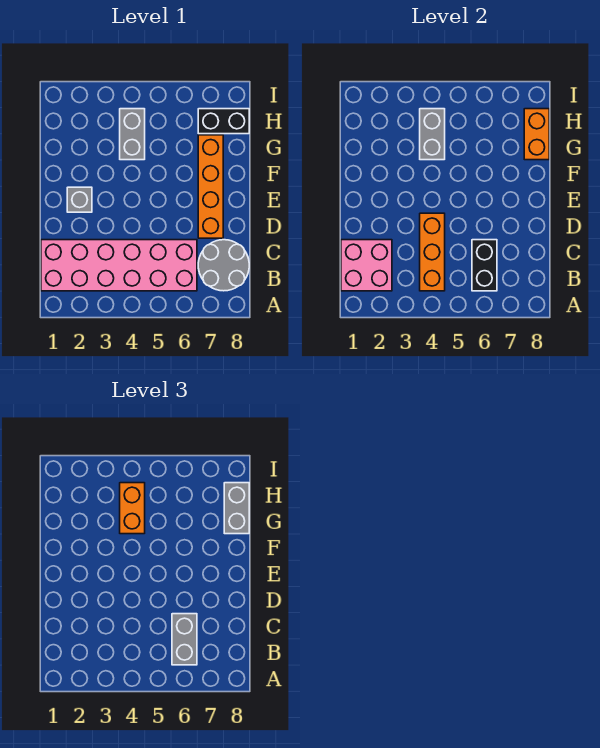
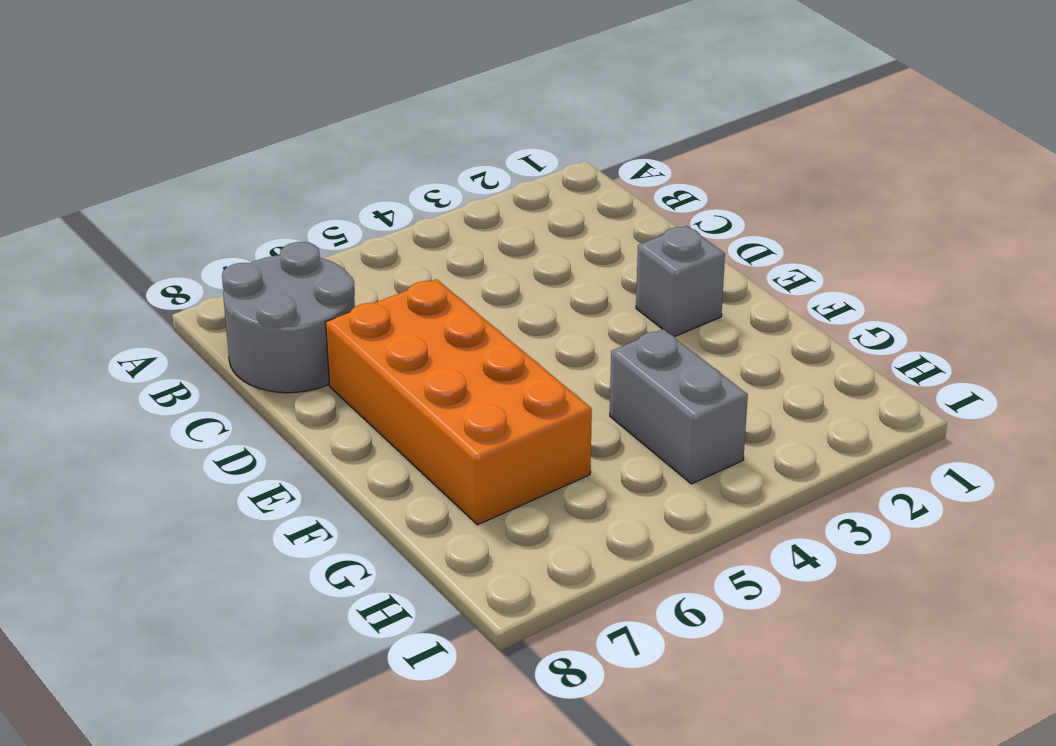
orange 2x4 brick [326,279,592,525] -> orange 1x4 brick [198,135,223,238]
none -> pink 2x6 brick [41,240,197,291]
none -> black 1x2 brick [198,109,249,134]
none -> pink 2x2 brick [341,240,392,291]

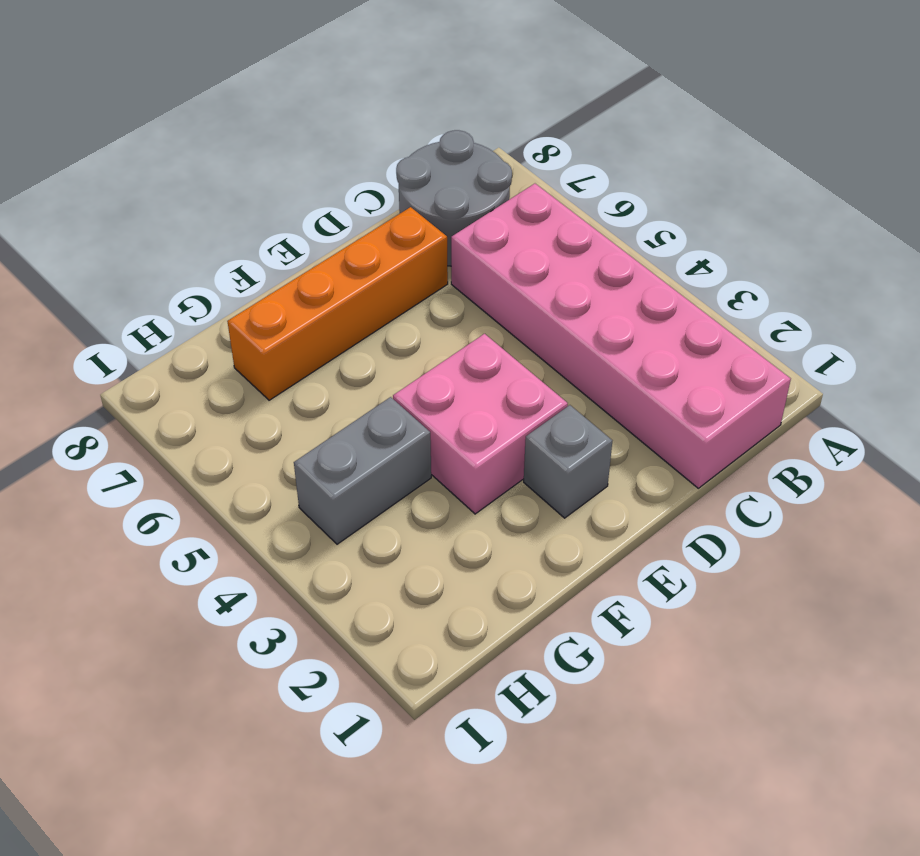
pink 2x2 brick [393,334,568,514] -> pink 2x2 brick moved to [341,240,392,291]
none -> black 1x2 brick [198,109,249,134]
none -> orange 1x3 brick [420,213,445,291]
none -> black 1x2 brick [472,240,497,291]

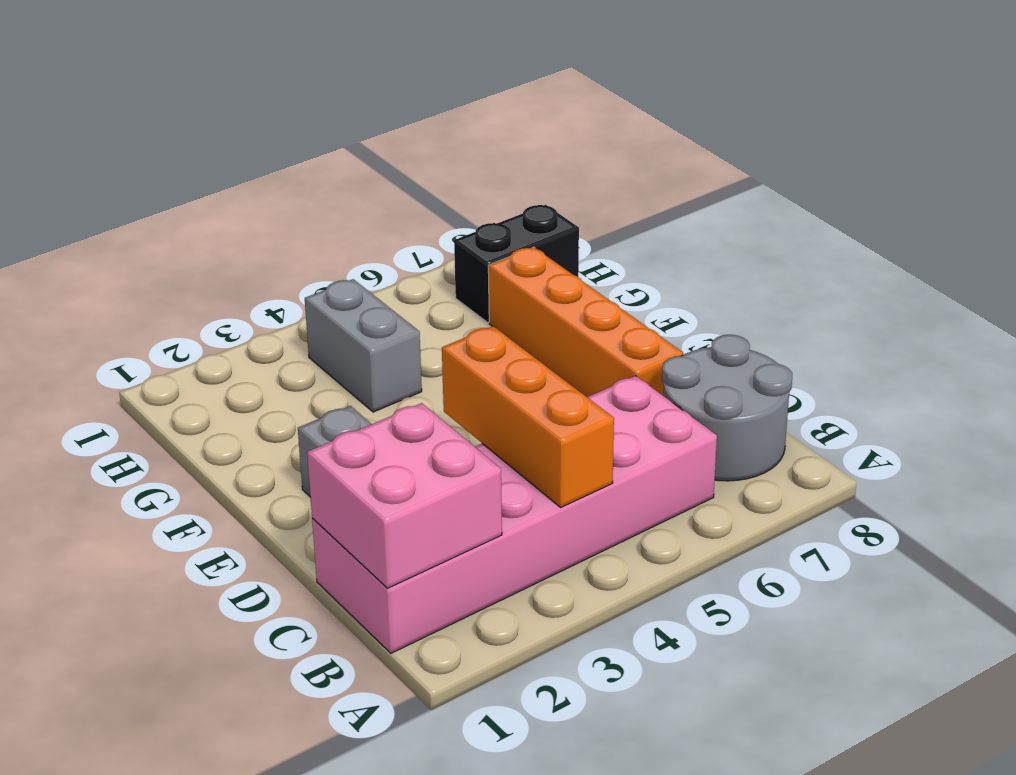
none -> black 1x2 brick [472,240,497,291]
none -> grey 1x2 brick [420,109,445,160]
none -> orange 1x2 brick [524,109,549,160]

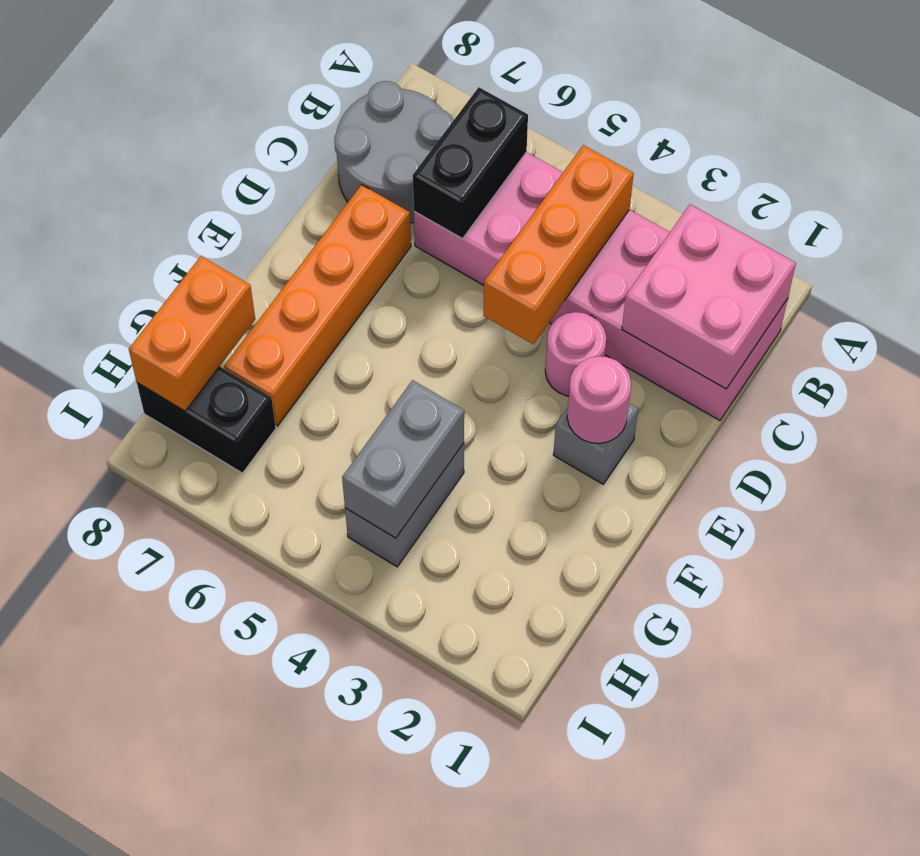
pink 1x1 round brick [545,312,606,396] -> none
pink 1x1 round brick [567,356,631,444] -> none
none -> grey 1x2 brick [172,614,197,665]
none -> orange 1x2 brick [120,483,145,534]
none -> grey 1x2 brick [224,483,249,534]

